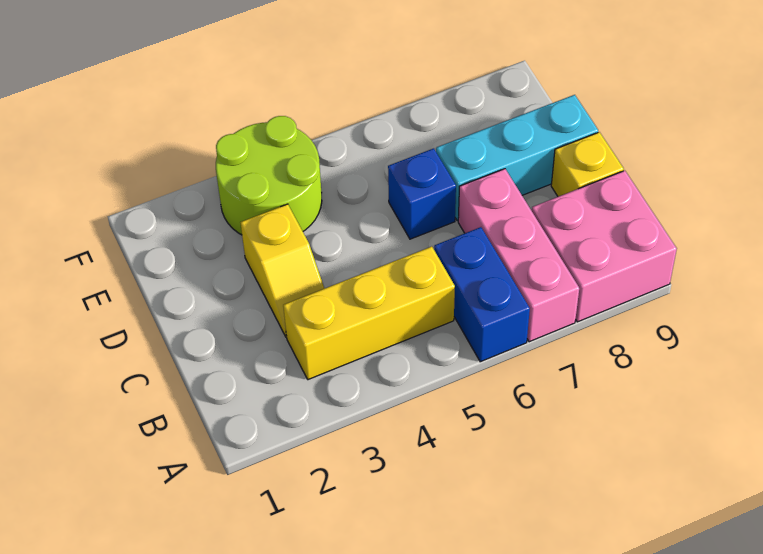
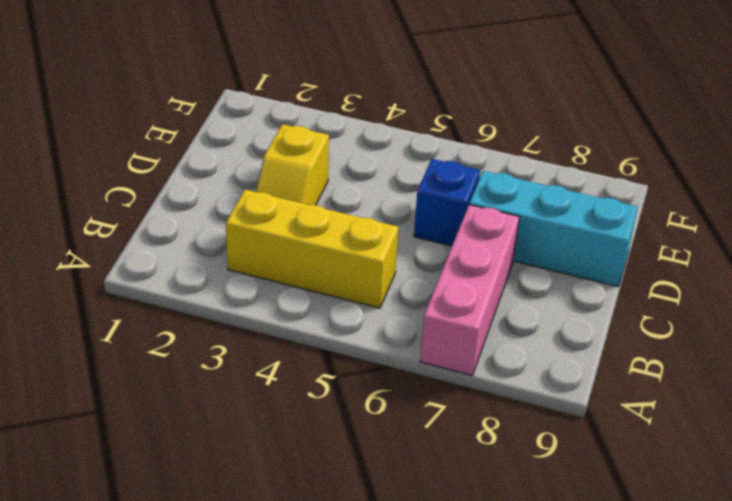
none -> blue 1x2 brick [434,227,530,362]
none -> pink 2x2 brick [532,171,677,322]

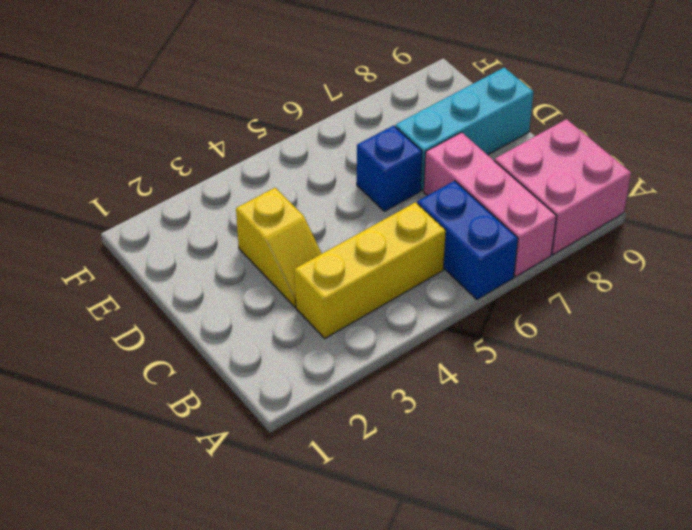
none -> yellow 1x1 brick [551,132,624,197]
none -> lime 2x2 round brick [216,116,322,235]

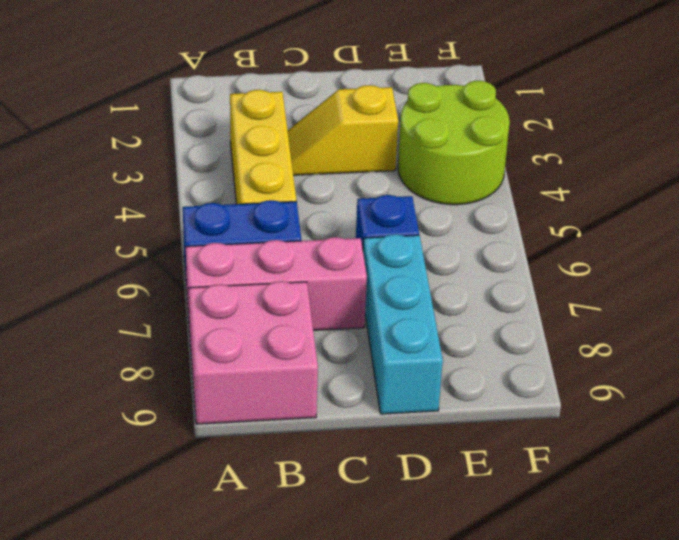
none -> yellow 1x1 brick [551,132,624,197]

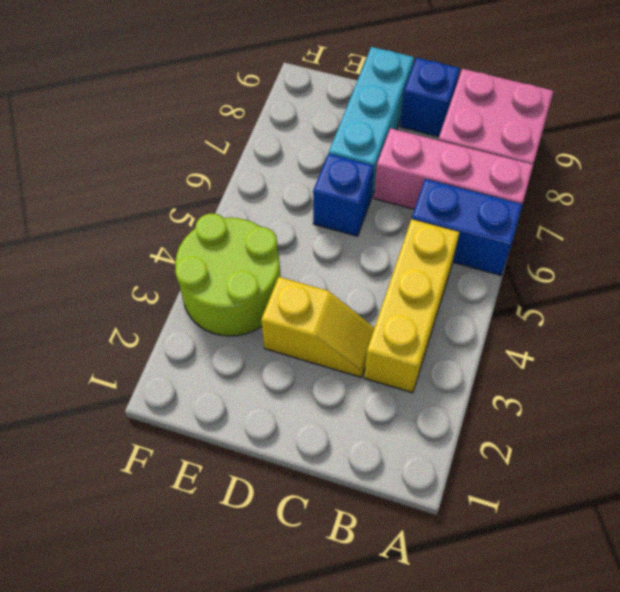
blue 1x1 brick [400,58,460,137] -> yellow 1x1 brick [551,132,624,197]

